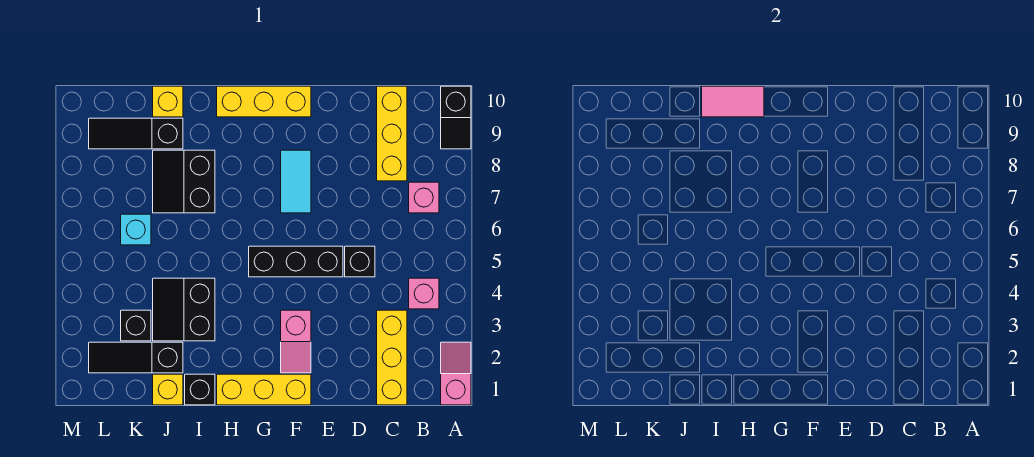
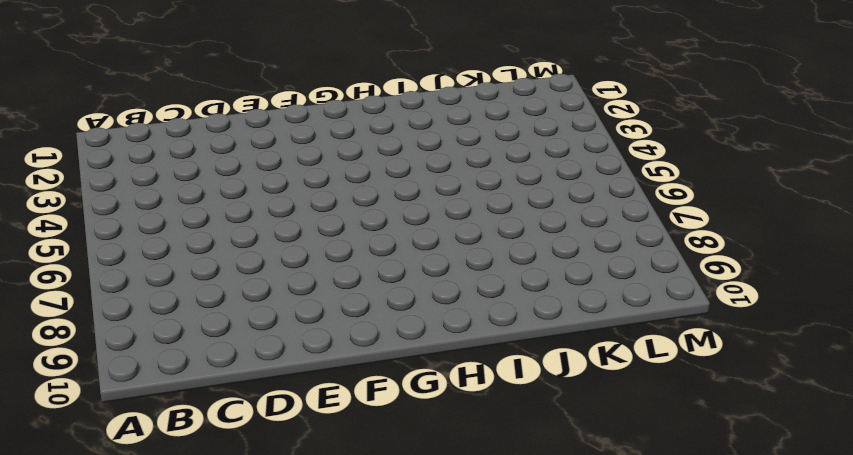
none -> pink 1x2 slope [441,342,471,405]
none -> black 1x2 slope [441,86,471,149]
none -> pink 1x1 brick [409,278,439,309]

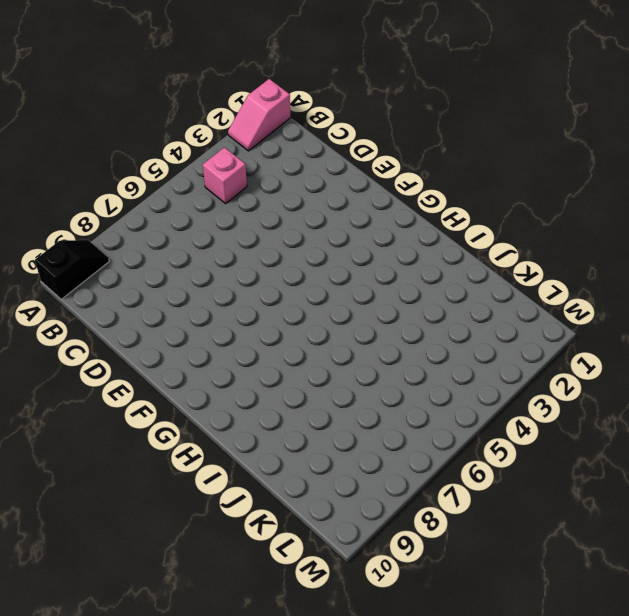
none -> pink 1x1 brick [409,182,439,213]
none -> yellow 1x3 brick [377,310,407,405]
none -> yellow 1x3 brick [377,86,407,181]

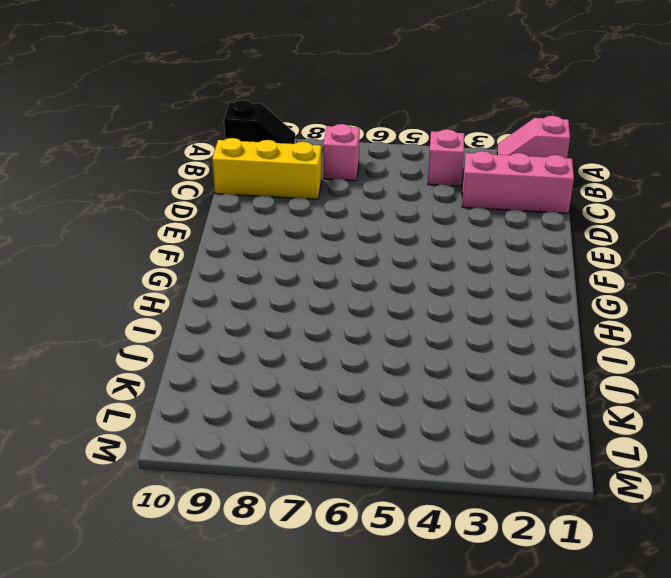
pink 1x3 brick [462,151,574,213] -> yellow 1x3 brick [377,310,407,405]
none -> black 1x1 brick [345,246,375,277]
none -> black 1x3 brick [249,246,343,277]
none -> yellow 1x3 brick [217,374,311,405]

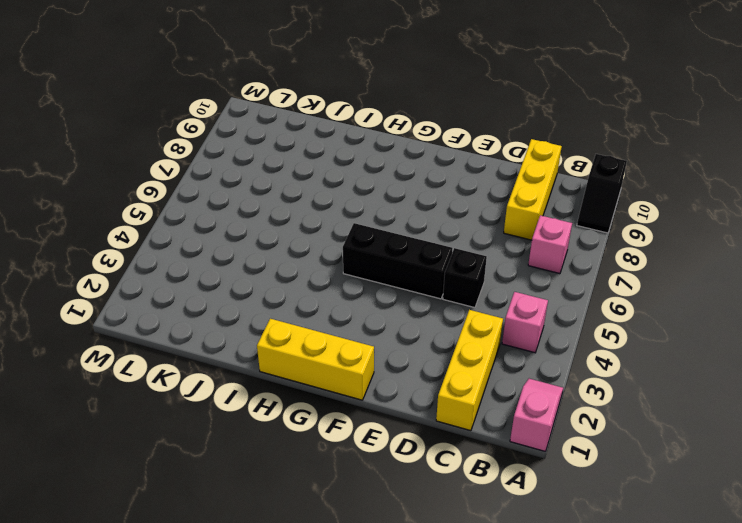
none -> pink 1x2 slope [281,310,311,373]
none -> cyan 1x2 tile [281,150,311,213]
none -> yellow 1x3 brick [217,86,311,117]

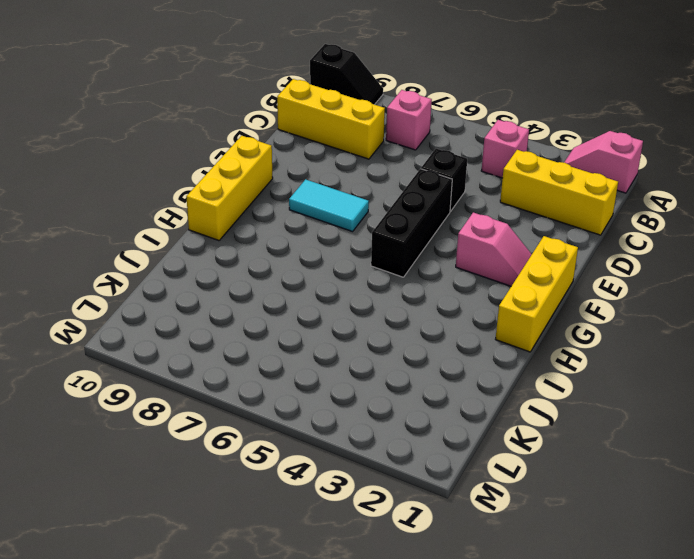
none -> black 1x1 brick [185,374,215,405]
none -> black 2x2 slope [153,278,215,341]
none -> black 2x2 slope [153,150,215,213]

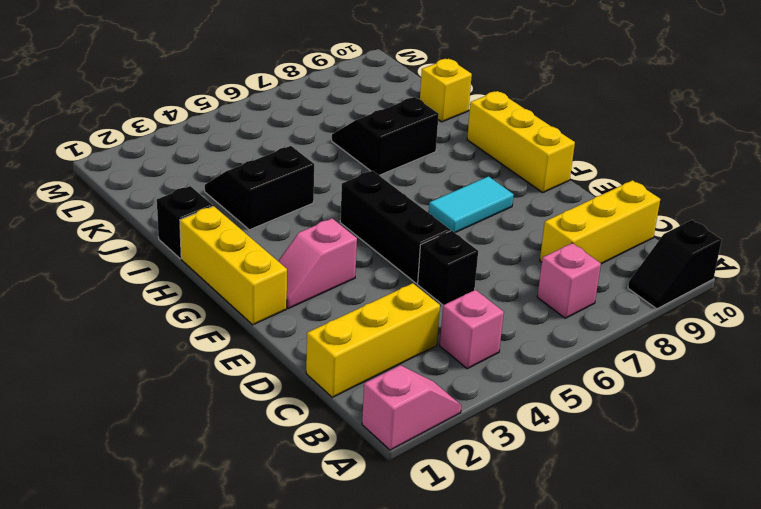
none -> yellow 1x1 brick [153,374,183,405]
none -> black 1x3 slope [89,342,183,373]
none -> black 1x3 slope [89,118,183,149]

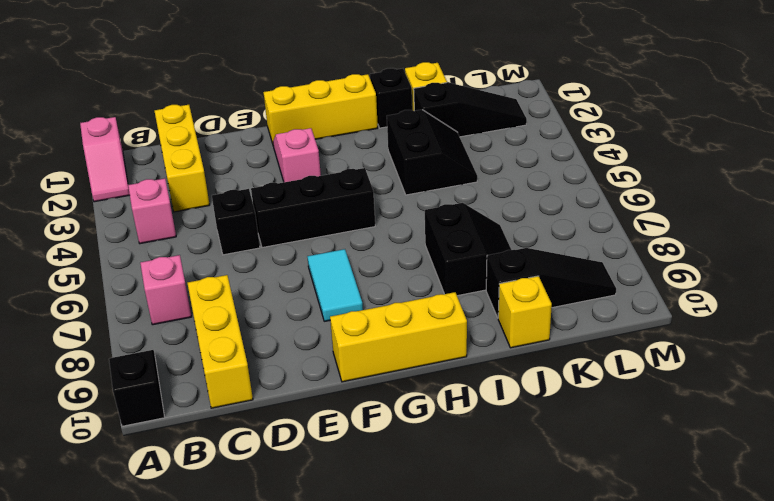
none -> black 1x1 brick [121,310,151,341]
none -> cyan 1x1 brick [121,214,151,245]
none -> pink 1x2 tile [702,86,764,117]

